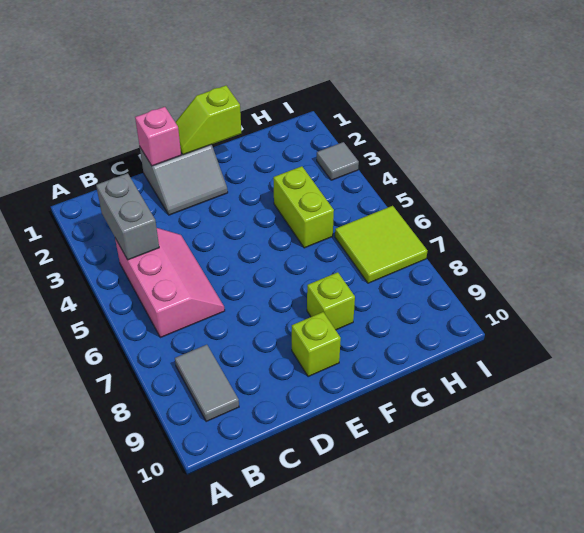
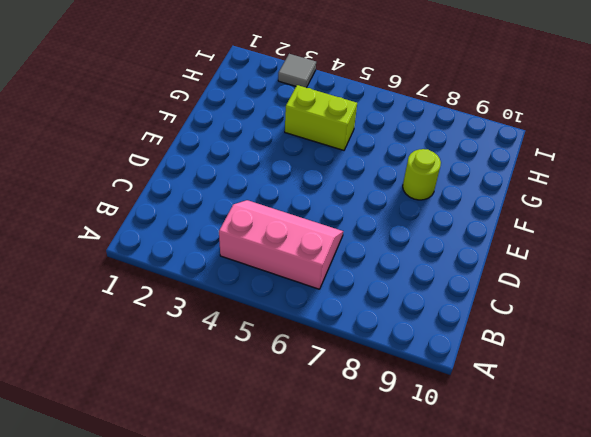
lime 1x1 round brick [403,149,441,200] -> lime 1x1 brick [307,272,355,330]
none -> grey 1x2 tile [175,345,239,422]
none -> grey 2x2 slope [140,145,228,215]

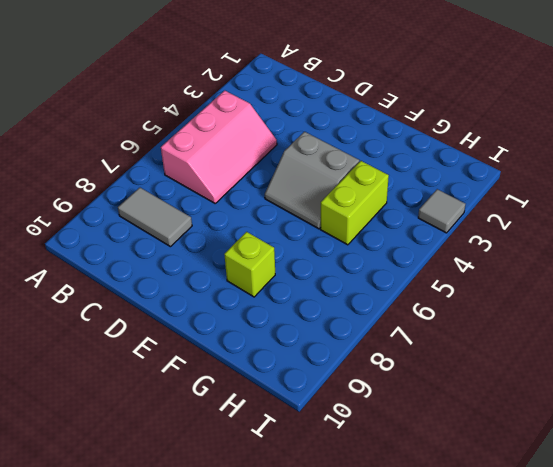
grey 1x2 tile [118,188,192,247] -> grey 1x2 tile turned to [175,345,239,422]
grey 2x2 slope [265,132,359,229] -> grey 2x2 slope moved to [140,145,228,215]
none -> lime 1x1 brick [292,312,341,377]
none -> lime 2x2 tile [335,206,427,283]

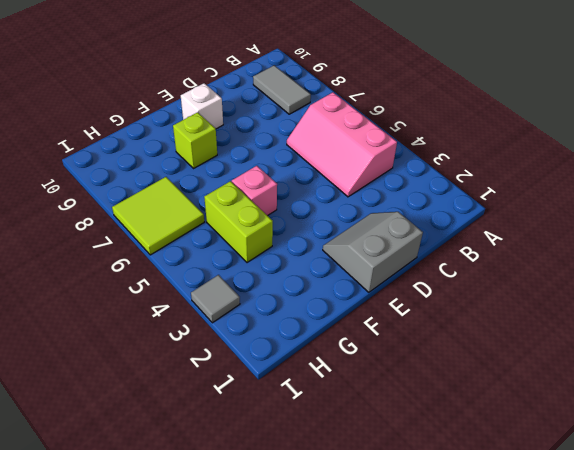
white 1x1 brick [181,83,223,129] -> lime 1x1 brick [292,312,341,377]
pink 1x1 brick [232,166,277,216] -> pink 1x1 brick moved to [135,107,181,166]
none -> grey 1x2 brick [96,173,159,260]
none -> lime 1x2 slope [175,86,241,155]

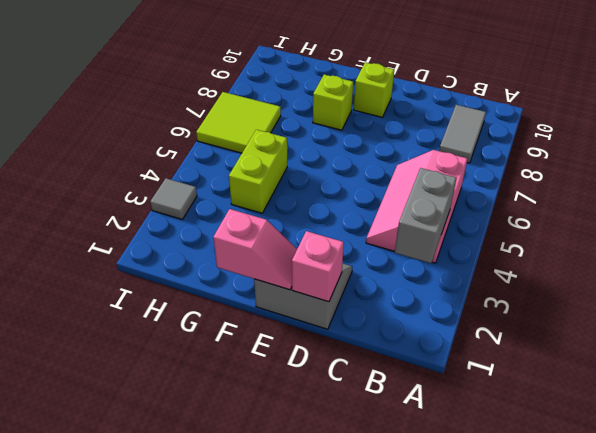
pink 1x2 slope [213,209,297,290] -> lime 1x2 slope [175,86,241,155]

